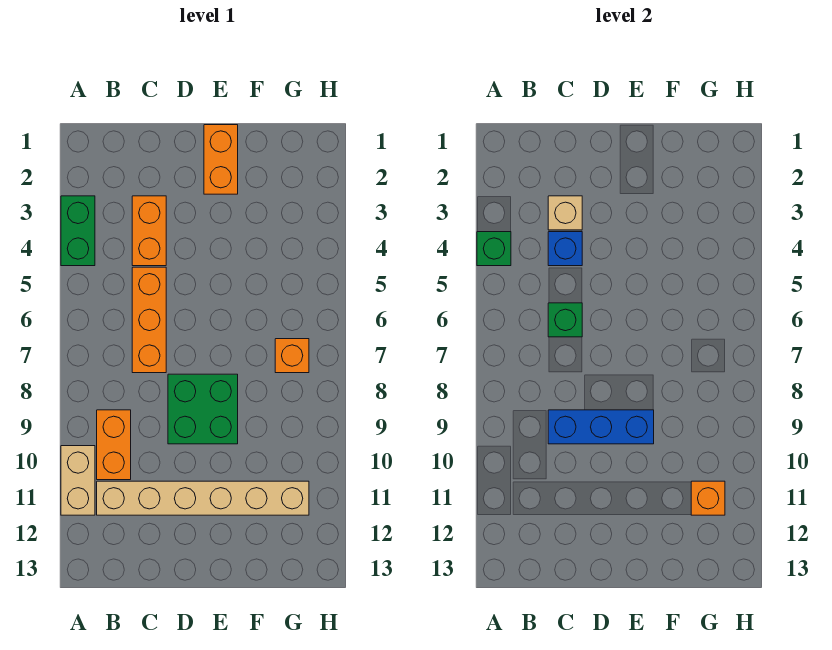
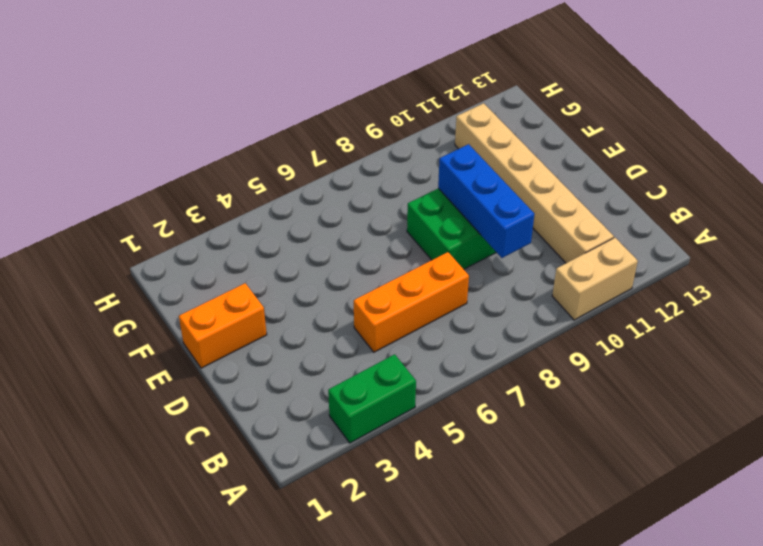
none -> orange 1x2 brick [97,410,131,480]
none -> orange 1x2 brick [132,196,166,266]
none -> orange 1x1 brick [275,339,309,373]

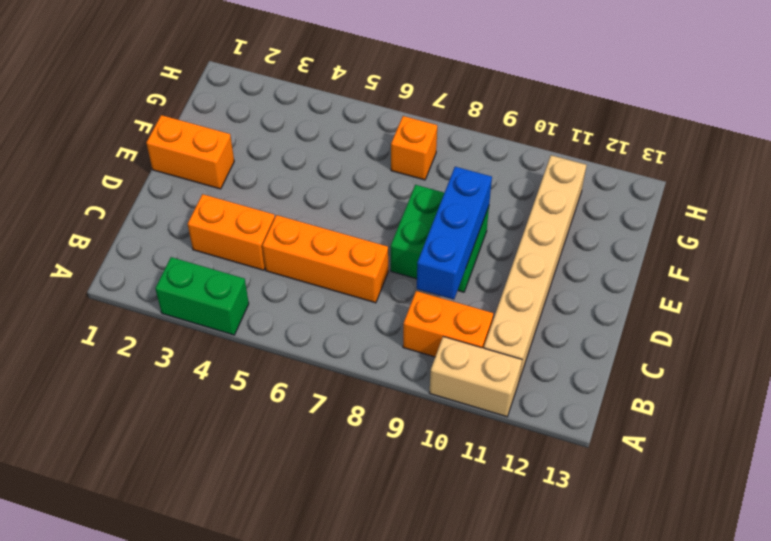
none -> green 1x1 brick [477,232,511,266]
none -> tan 1x1 brick [548,196,582,230]
none -> blue 1x1 brick [548,232,582,266]

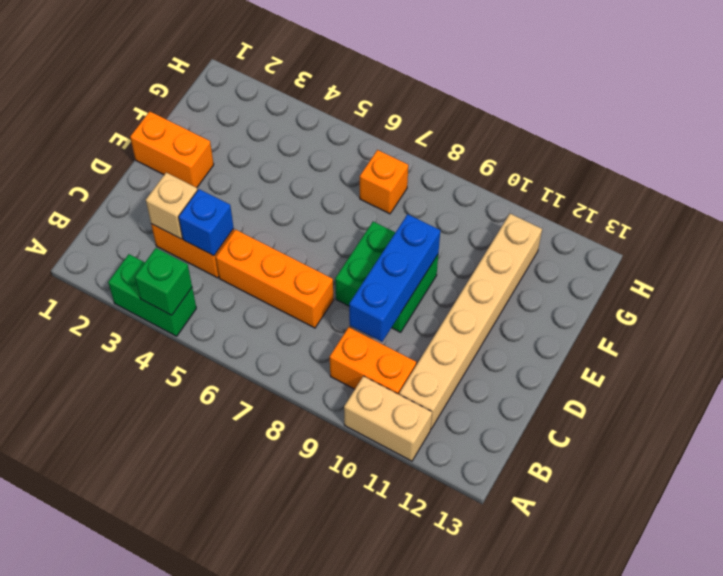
none -> green 1x1 brick [548,303,582,337]
none -> orange 1x1 brick [691,481,725,515]

